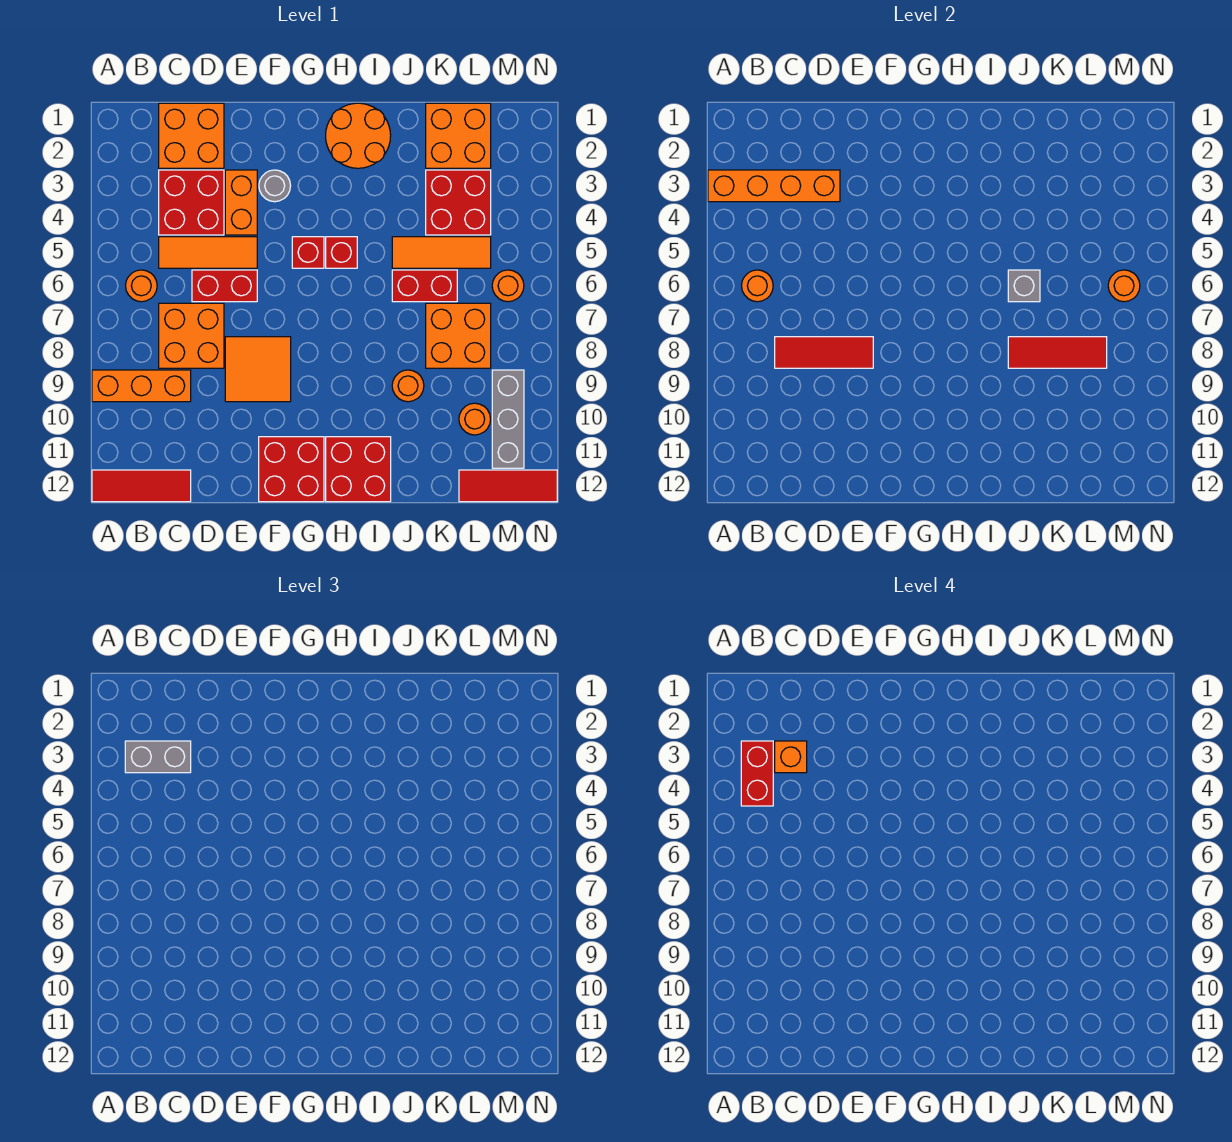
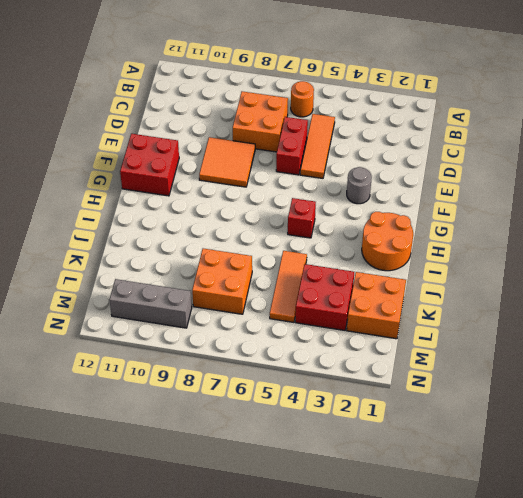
none -> orange 1x3 brick [92,370,191,402]
none -> red 1x3 tile [92,470,191,502]
none -> orange 2x2 brick [159,103,224,168]
none -> red 2x2 brick [159,170,224,235]

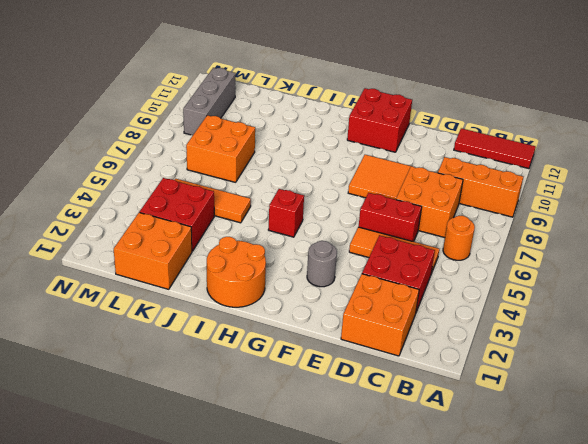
none -> orange 1x2 brick [225,170,257,235]
none -> red 1x1 brick [292,237,324,268]
none -> red 2x2 brick [326,437,391,502]
none -> red 1x2 brick [392,270,457,302]

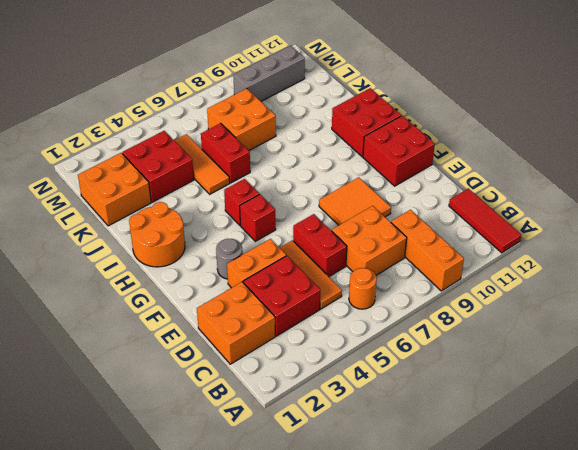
none -> orange 1x1 round brick [392,370,424,402]
none -> orange 1x1 round brick [459,403,491,435]
none -> red 1x3 tile [459,470,557,502]
none -> orange 1x1 round brick [492,270,524,302]

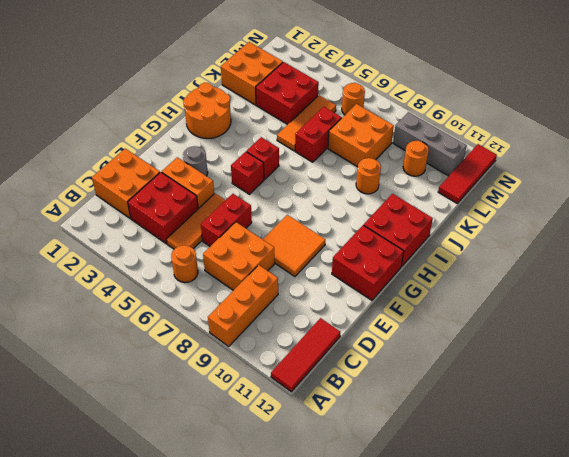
none -> orange 1x4 brick [708,170,840,202]
none -> orange 1x1 round brick [742,270,773,302]
none -> red 1x3 tile [775,337,873,368]
none -> grey 1x1 brick [1008,270,1040,302]

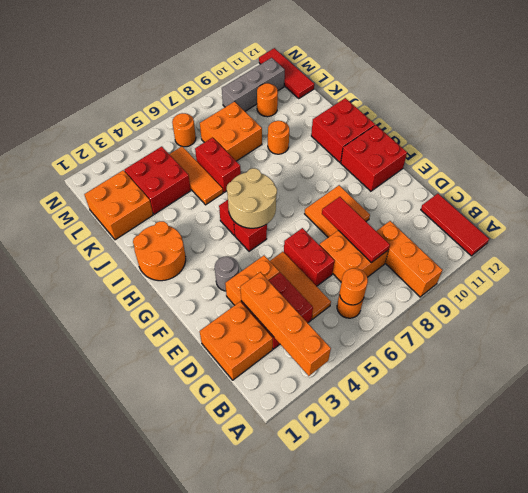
tan 2x2 round brick [227,168,277,228] -> none
none -> grey 1x1 brick [1008,270,1040,302]
none -> red 1x3 tile [1008,337,1107,368]
none -> orange 1x1 round brick [1108,270,1140,302]
none -> grey 1x2 brick [125,741,191,773]

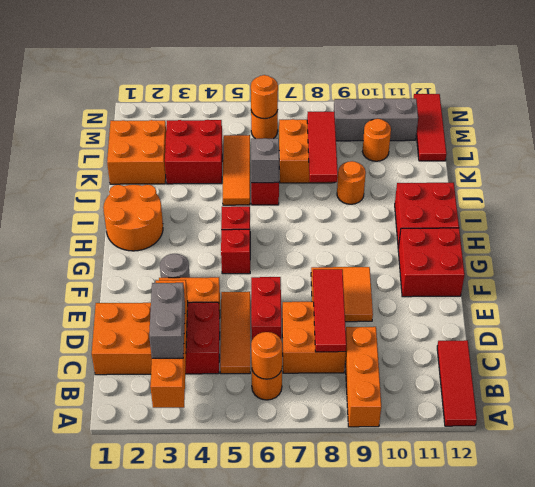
none -> red 1x2 brick [741,741,773,806]
none -> orange 1x1 brick [775,741,807,773]

